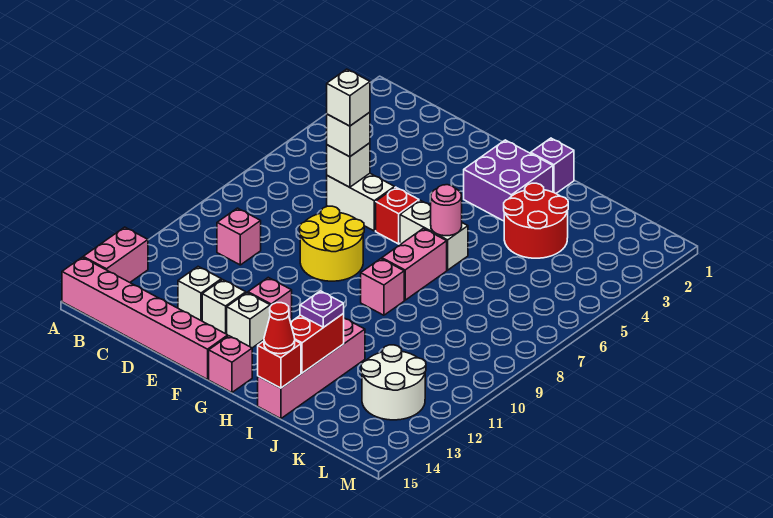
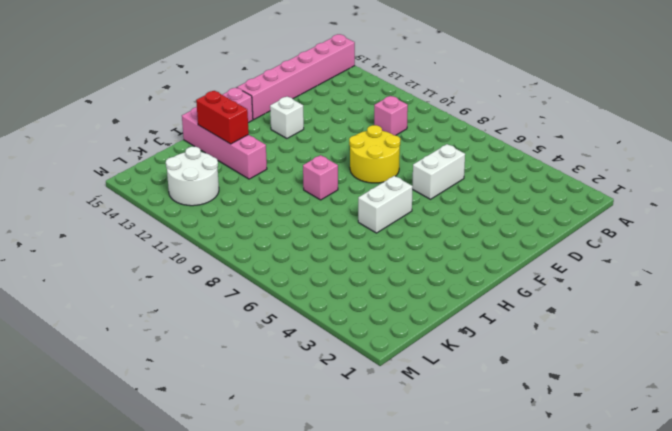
none -> pink 1x2 brick [83,227,148,282]
none -> white 1x1 brick [178,267,221,321]
none -> white 1x1 brick [202,280,246,334]

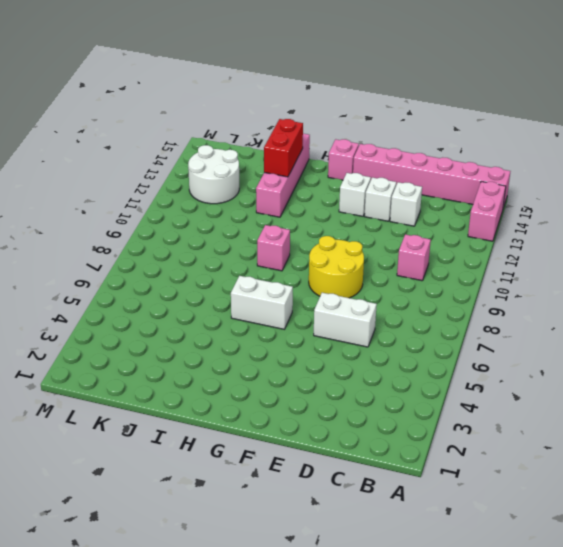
none -> red 1x1 brick [376,187,419,244]
none -> pink 1x1 brick [248,278,292,321]
none -> purple 2x2 brick [464,140,553,221]

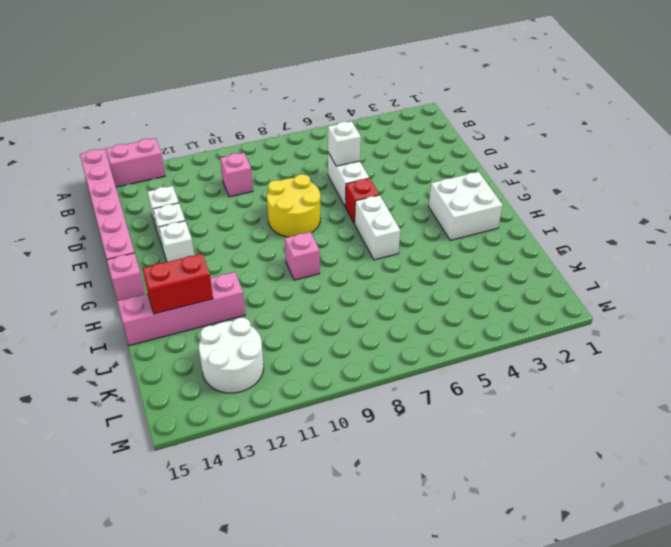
white 2x2 brick [429,172,502,240] -> purple 2x2 brick [464,140,553,221]
none -> pink 1x1 brick [248,278,292,321]
none -> purple 1x1 brick [531,138,574,193]
none -> pink 1x2 brick [382,228,447,300]

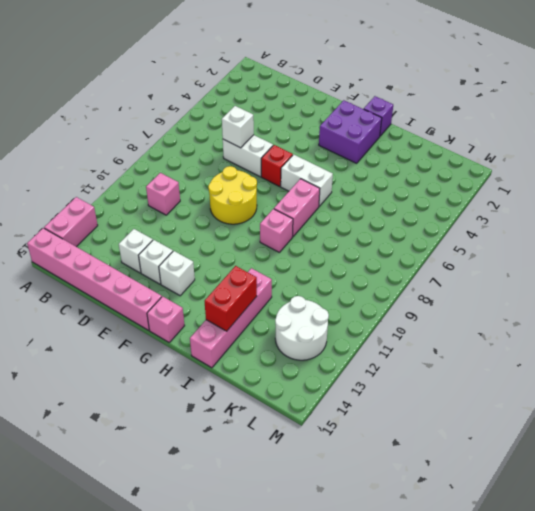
none -> pink 1x1 brick [248,278,292,321]
none -> red 2x2 round brick [504,183,568,258]
none -> pink 1x1 round brick [431,185,462,236]

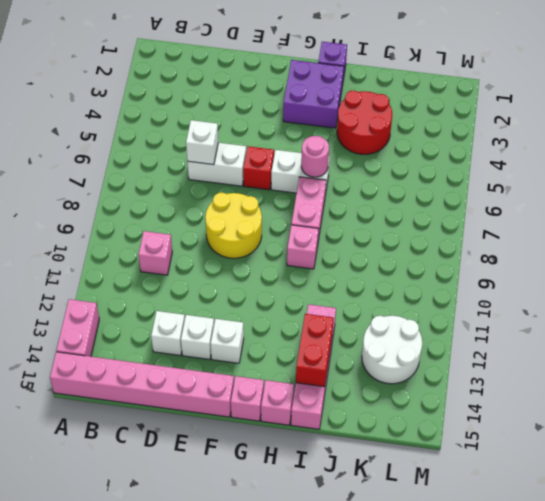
pink 1x1 brick [261,380,294,425] -> pink 1x1 brick moved to [248,278,292,321]
none -> red 1x1 brick [258,341,301,388]
none -> white 1x1 brick [327,112,370,157]
none -> purple 1x1 plate [300,291,344,327]

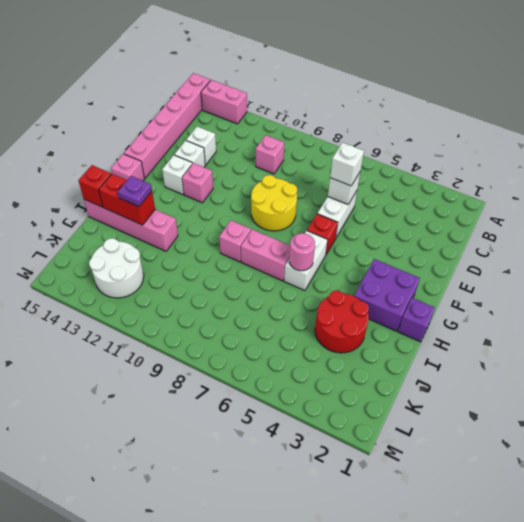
none -> red 1x1 cone [264,303,295,354]
none -> white 1x1 brick [327,69,370,126]

